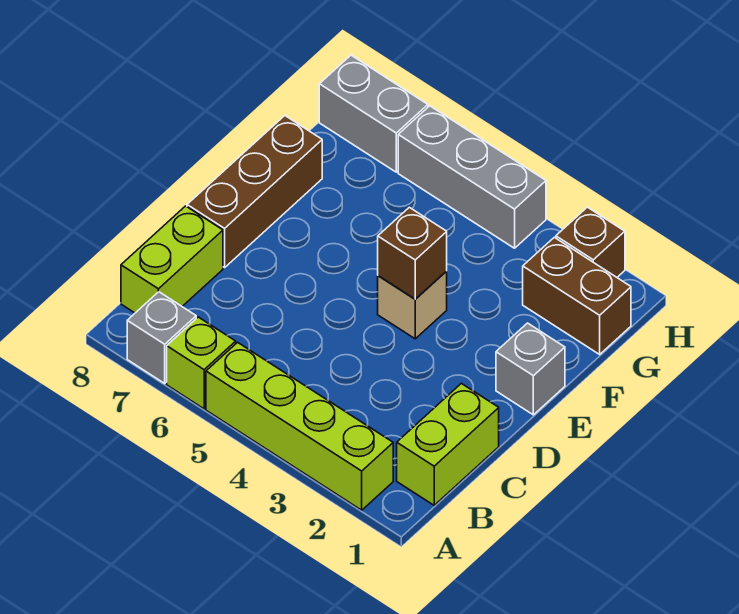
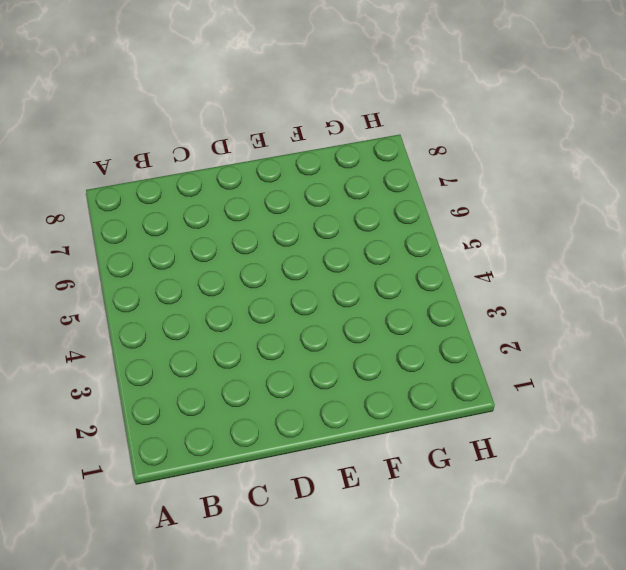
none -> lime 1x4 brick [206,342,393,510]
none -> lime 1x1 brick [167,317,236,409]
none -> grey 1x1 brick [127,292,196,383]

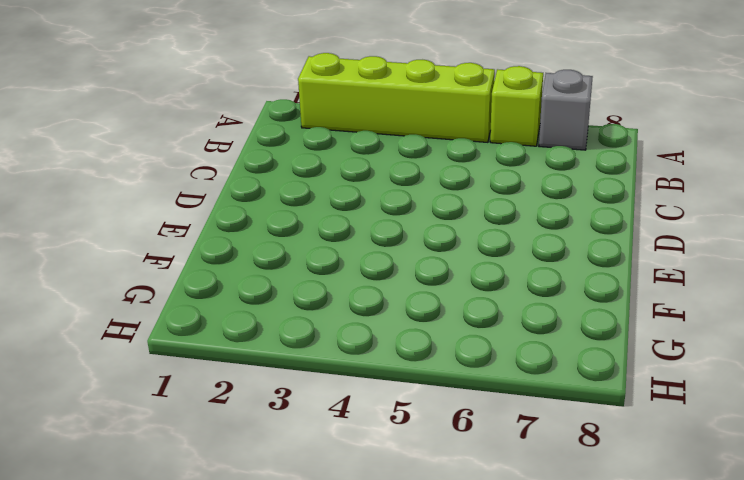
none -> lime 1x2 brick [397,383,499,505]
none -> lime 1x2 brick [121,206,223,313]
none -> brown 1x3 brick [187,116,322,268]

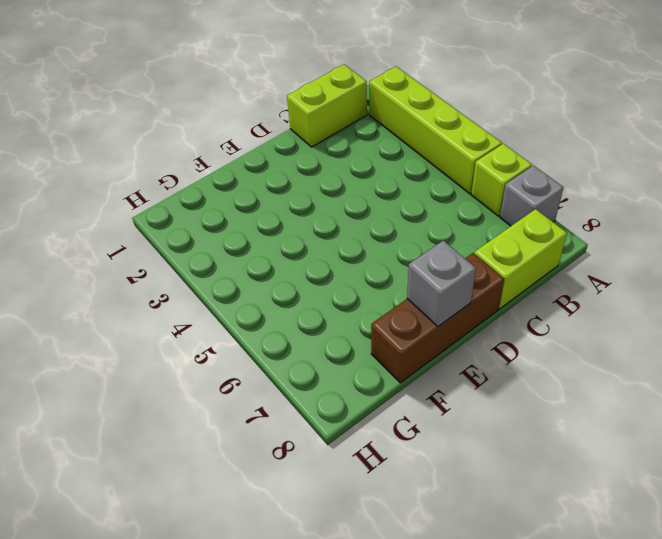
grey 1x1 brick [407,241,476,326] -> grey 1x1 brick moved to [496,323,565,415]
none -> tan 1x1 brick [378,271,447,339]
none -> brown 1x2 brick [523,237,631,354]
none -> brown 1x1 brick [556,207,625,277]

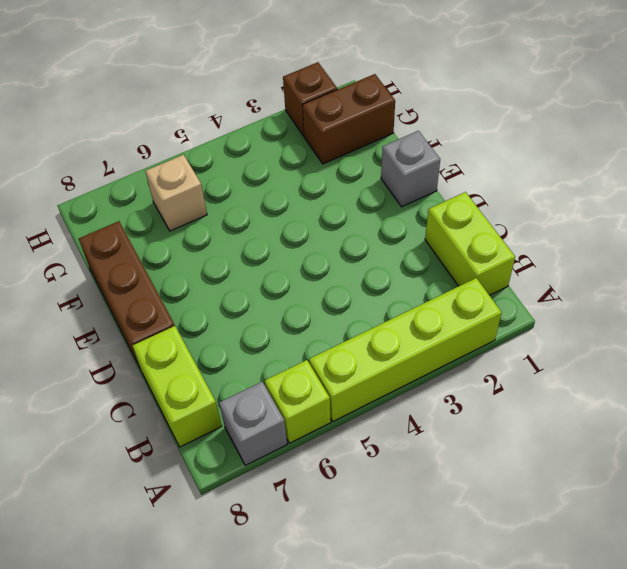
tan 1x1 brick [145,155,207,231] -> tan 1x1 brick moved to [378,271,447,339]
none -> grey 1x3 brick [398,106,546,248]
none -> grey 1x2 brick [319,55,428,172]
none -> brown 1x1 brick [378,207,447,299]

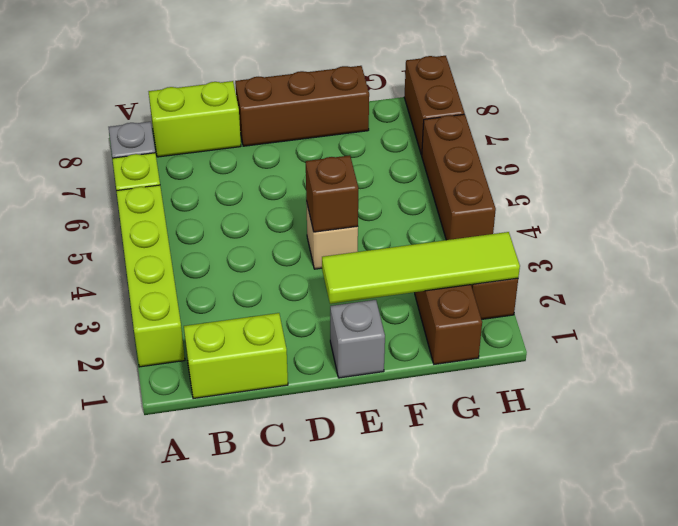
lime 1x4 tile [322,232,520,304] -> none
brown 1x3 brick [422,114,496,240] -> grey 1x3 brick [398,106,546,248]
brown 1x2 brick [404,56,465,155] -> grey 1x2 brick [319,55,428,172]

